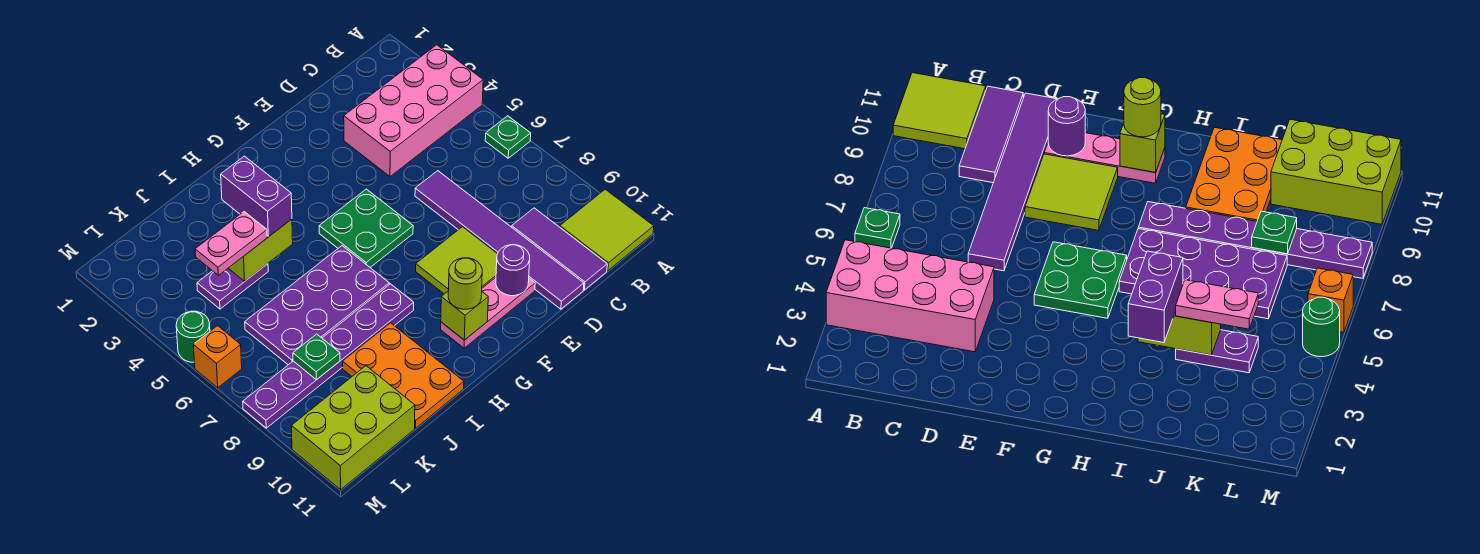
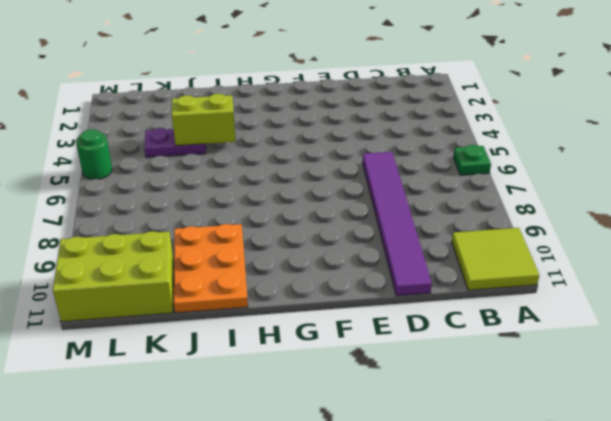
none -> pink 2x4 brick [344,45,483,177]
none -> purple 1x3 tile [512,208,607,290]
none -> lime 2x2 tile [416,227,497,294]

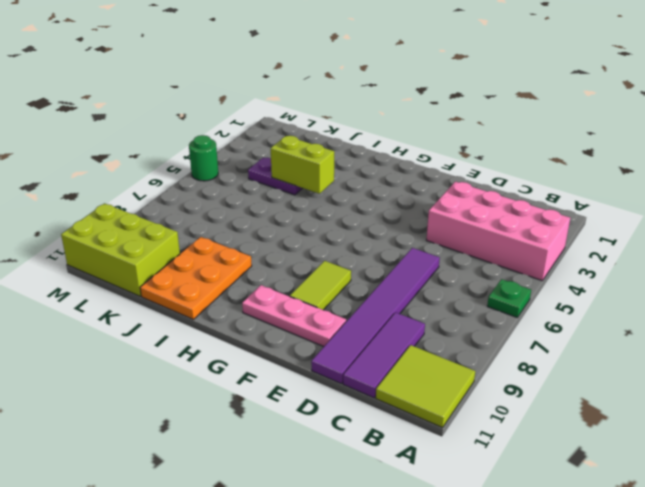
lime 1x2 tile [290,261,351,310] -> lime 2x2 tile [416,227,497,294]
none -> green 2x2 plate [319,189,413,267]
none -> purple 2x4 plate [245,246,389,365]
none -> purple 1x6 plate [243,284,414,428]

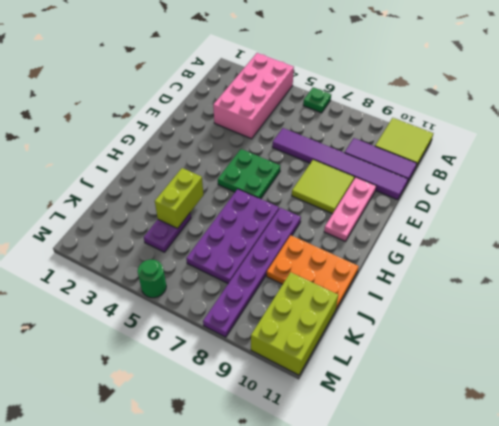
none -> orange 1x1 brick [193,326,242,388]
none -> purple 1x1 round brick [496,245,530,296]
none -> lime 1x1 brick [441,292,488,340]

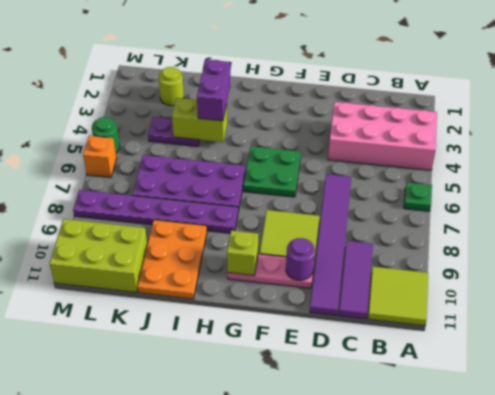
lime 1x1 round brick [159,67,184,106] -> lime 1x1 round brick moved to [448,258,482,309]
none -> green 1x1 plate [293,334,340,380]
none -> pink 1x2 plate [195,212,267,275]

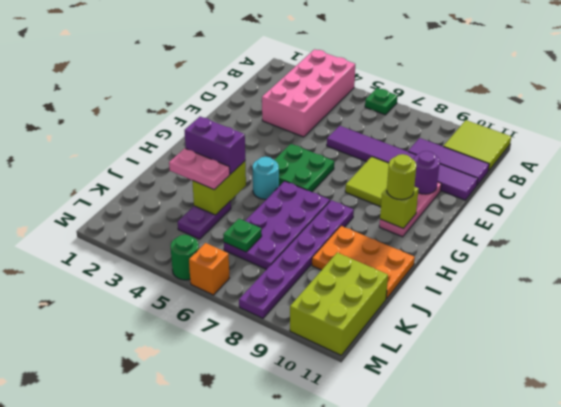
cyan 1x1 round brick [253,157,279,199] -> none
pink 1x2 plate [169,148,230,190] -> pink 1x2 plate turned to [195,212,267,275]
green 1x1 plate [223,219,262,252] -> green 1x1 plate moved to [293,334,340,380]

